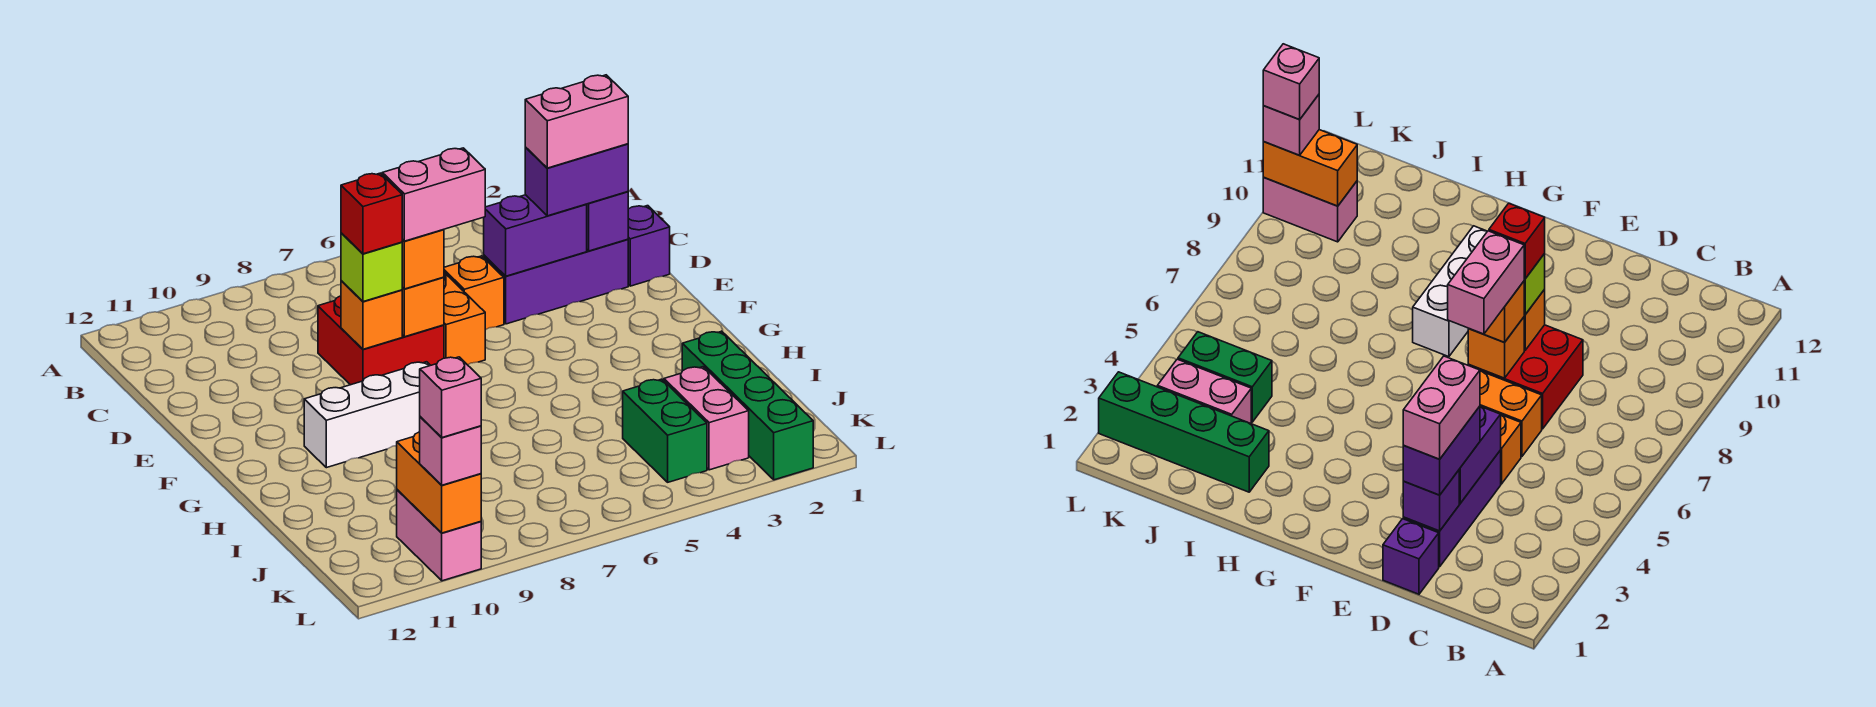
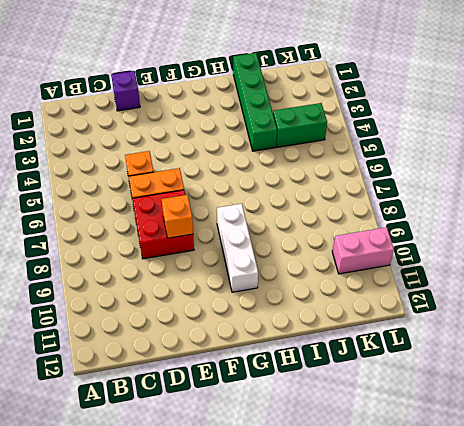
green 1x4 brick [233,53,277,151] -> green 1x4 brick turned to [682,331,813,480]
none -> purple 1x3 brick [484,239,628,324]
none -> pink 1x2 brick [664,367,749,470]
none -> purple 1x1 brick [587,192,628,251]

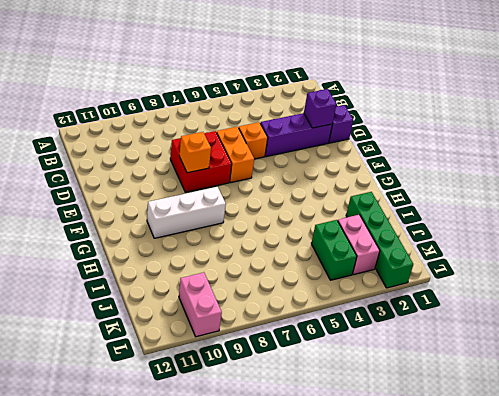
none -> purple 1x2 brick [484,195,587,276]
none -> orange 1x1 brick [402,277,444,337]
none -> orange 1x2 brick [397,432,481,533]

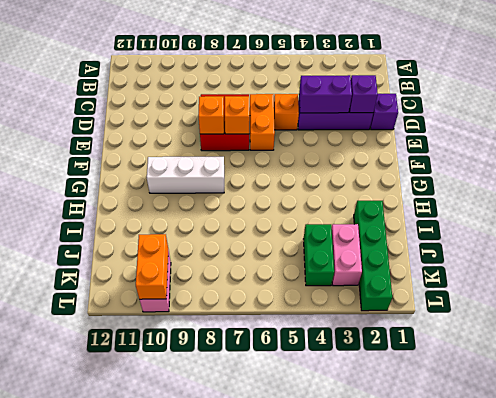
none -> purple 1x2 brick [525,144,628,216]
none -> orange 1x1 brick [402,229,444,289]
none -> lime 1x1 brick [341,233,402,302]

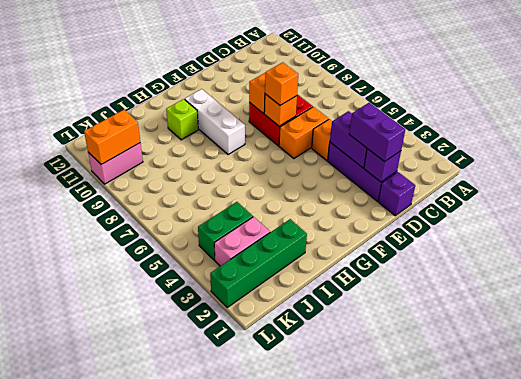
lime 1x1 brick [166,99,198,140] -> lime 1x1 brick moved to [341,233,402,302]
none -> pink 1x1 brick [420,417,481,485]
none -> pink 1x2 brick [525,75,628,168]
none -> pink 1x2 brick [382,148,485,241]

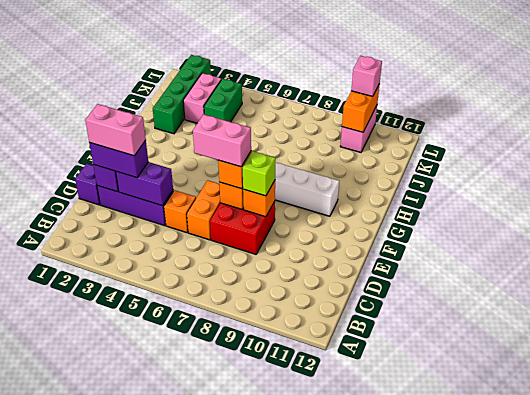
none -> red 1x1 brick [341,173,402,254]
none -> pink 1x1 brick [420,357,481,437]

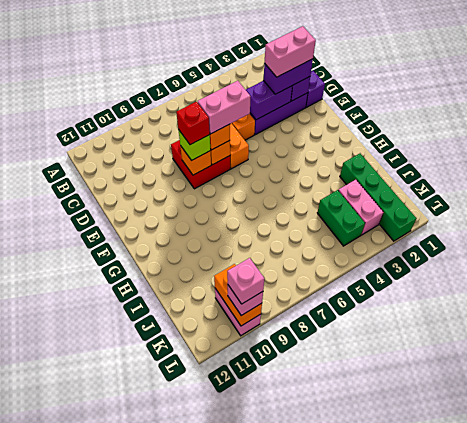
none -> white 1x3 brick [304,362,430,468]

